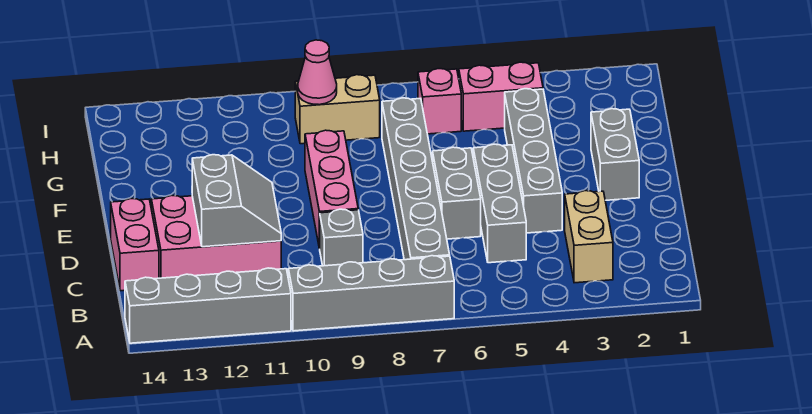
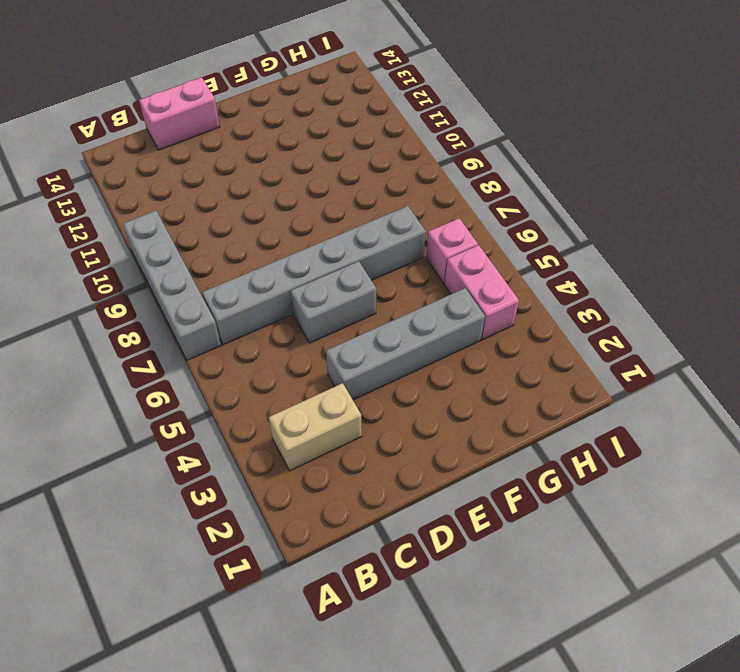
none -> grey 1x4 brick [125,268,291,343]
none -> grey 1x3 brick [473,144,526,263]
none -> grey 1x1 brick [320,209,363,266]

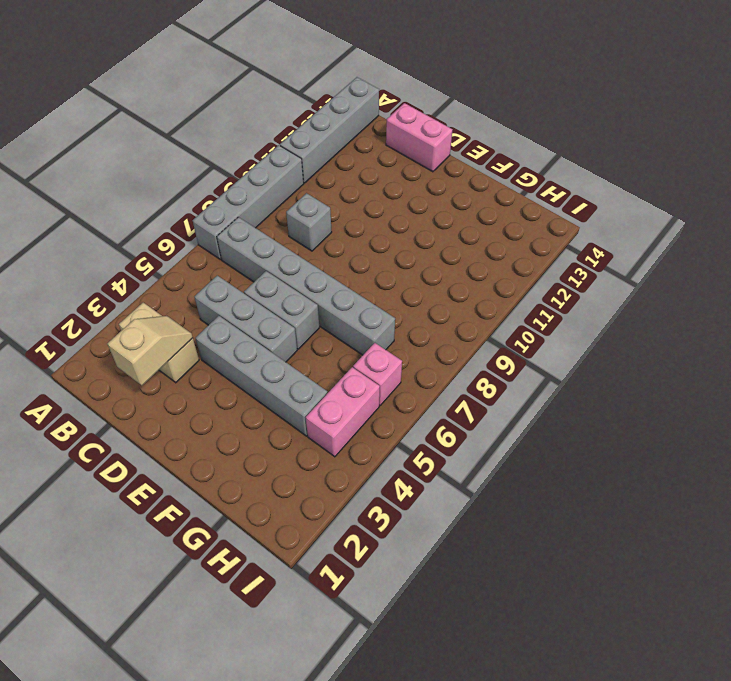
tan 1x2 slope [107,316,193,385] -> none
none -> pink 2x3 brick [151,196,281,278]
none -> pink 1x3 brick [305,130,358,249]
none -> grey 1x2 brick [591,109,639,200]

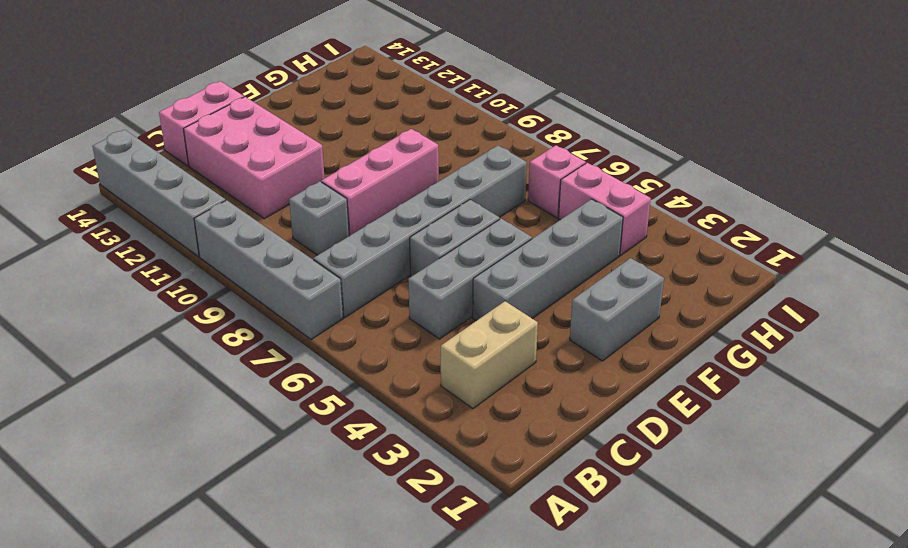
none -> tan 1x2 brick [295,75,380,144]
none -> grey 2x2 slope [192,155,281,247]
none -> pink 1x1 cone [298,40,337,105]

